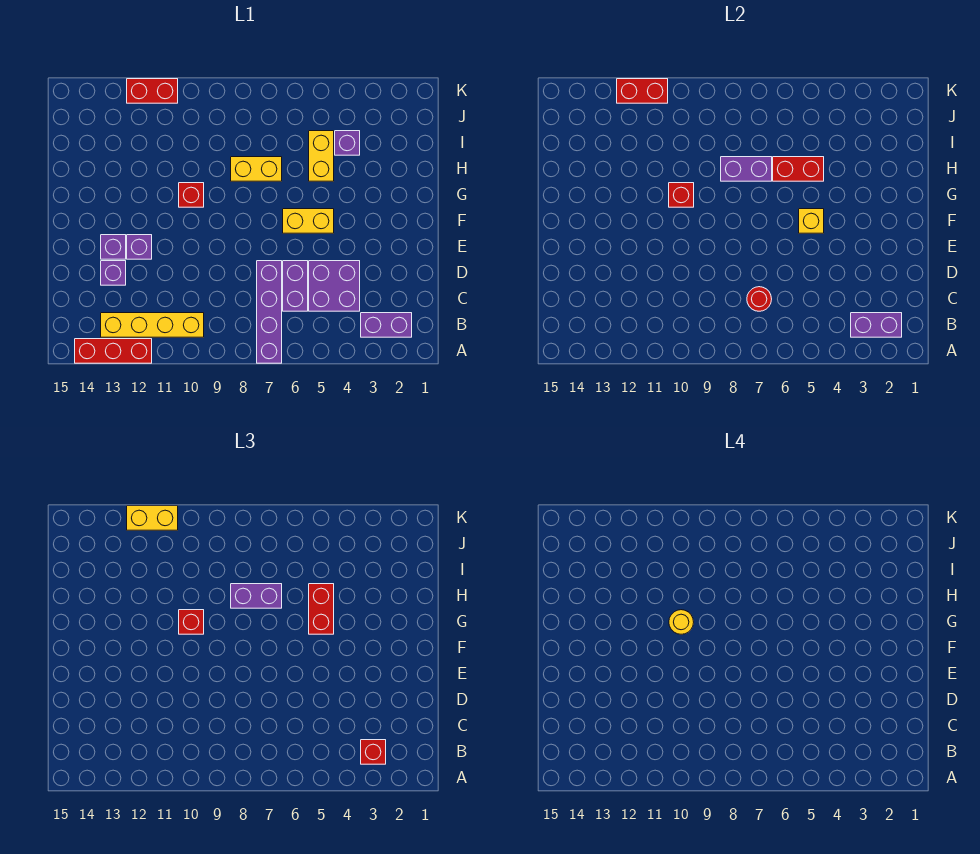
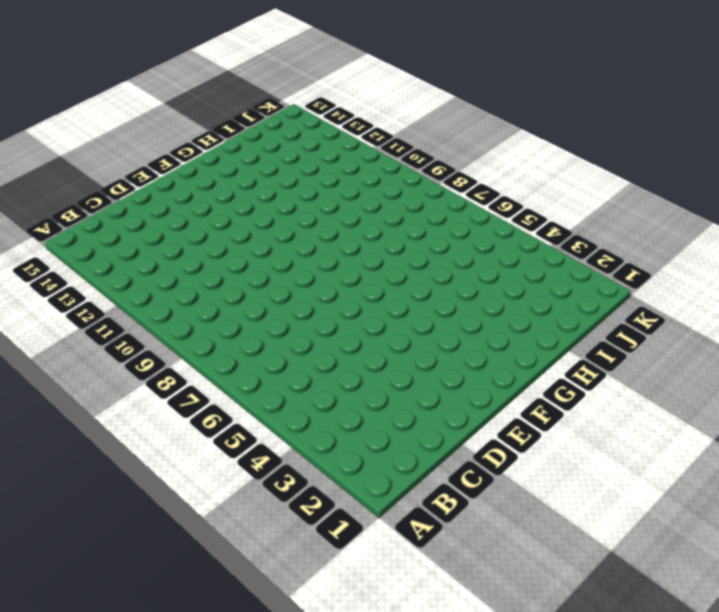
none -> purple 1x4 brick [257,261,282,363]
none -> red 1x3 brick [75,339,152,363]
none -> purple 1x2 brick [361,313,412,337]

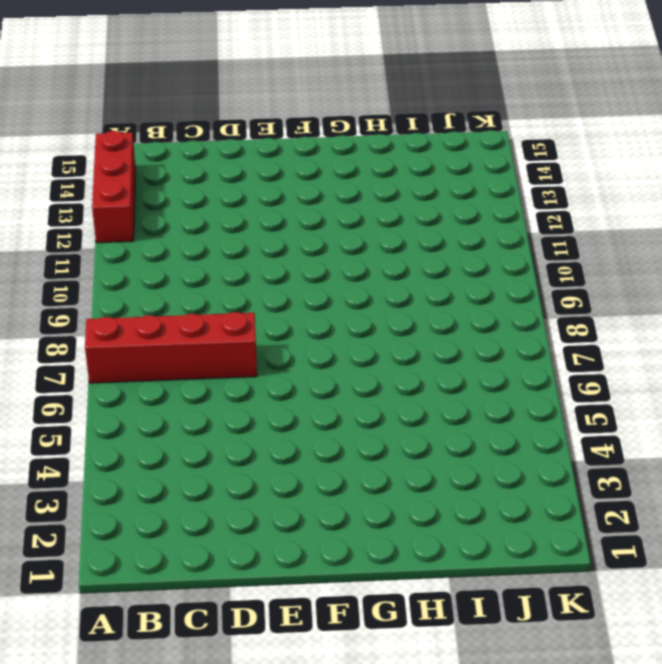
red 1x4 brick [85,312,257,383] -> purple 1x4 brick [257,261,282,363]
none -> purple 1x2 brick [361,313,412,337]
none -> yellow 1x4 brick [101,313,204,337]
none -> purple 2x2 brick [309,261,360,311]

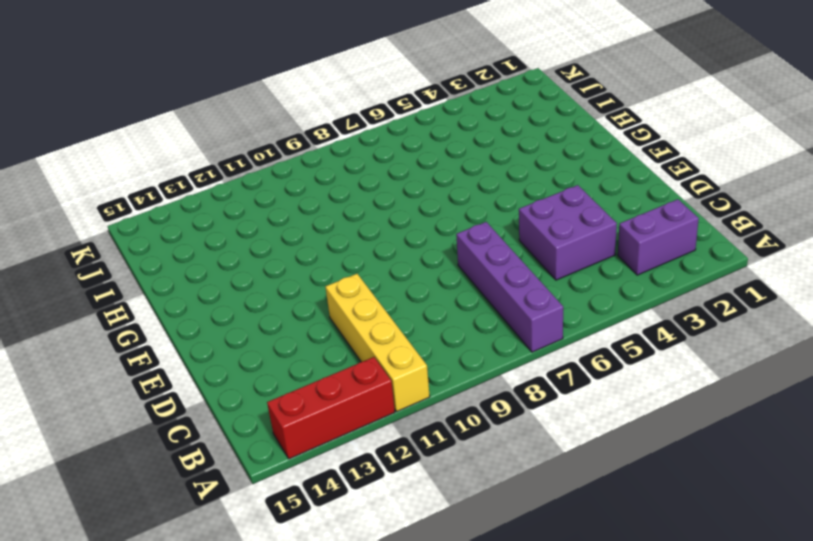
yellow 1x4 brick [325,274,430,411] -> yellow 1x4 brick turned to [101,313,204,337]
none -> purple 1x2 brick [283,261,308,311]
none -> purple 1x1 brick [101,261,126,285]
none -> purple 1x1 brick [127,235,152,259]

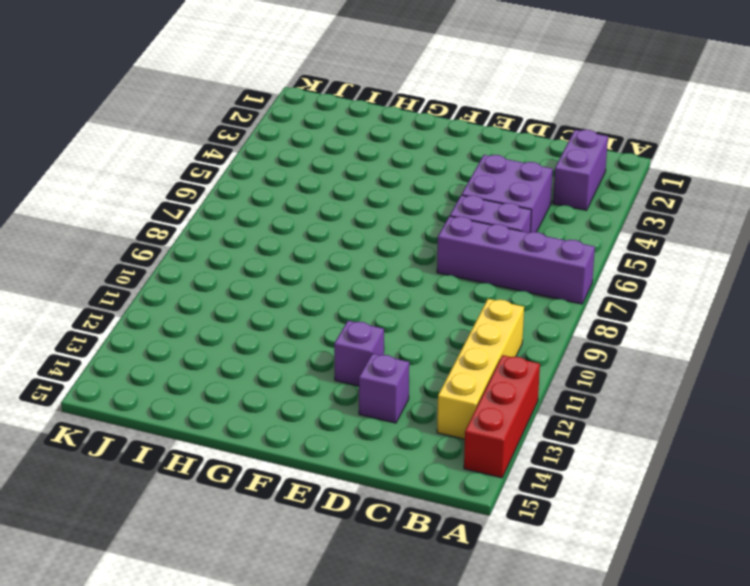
none -> purple 1x1 brick [101,235,126,259]
none -> yellow 1x2 brick [283,209,334,233]
none -> red 1x1 brick [179,183,204,207]

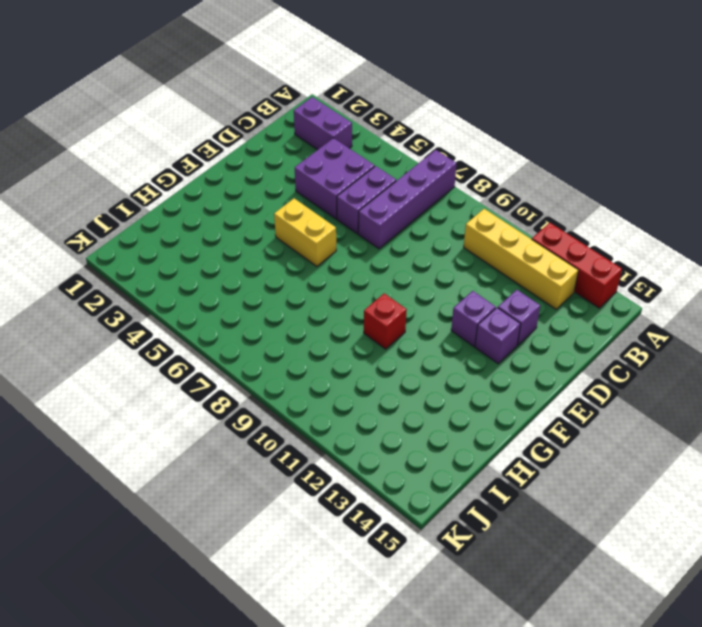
none -> yellow 1x2 brick [309,131,334,181]
none -> yellow 1x2 brick [231,157,282,181]
none -> purple 1x1 brick [335,131,360,155]

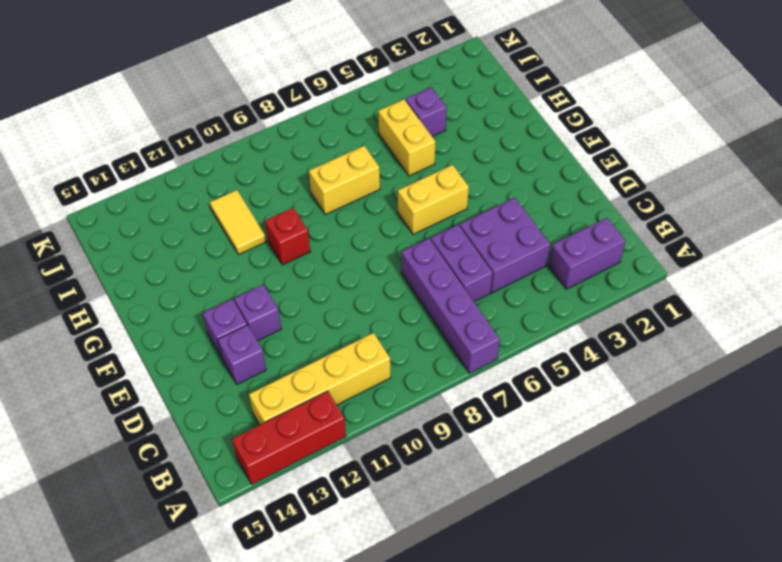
yellow 1x2 tile [210,190,266,255] -> none
none -> red 1x2 brick [127,79,178,103]
none -> purple 1x2 brick [851,313,902,337]
none -> red 1x1 round brick [747,287,772,311]

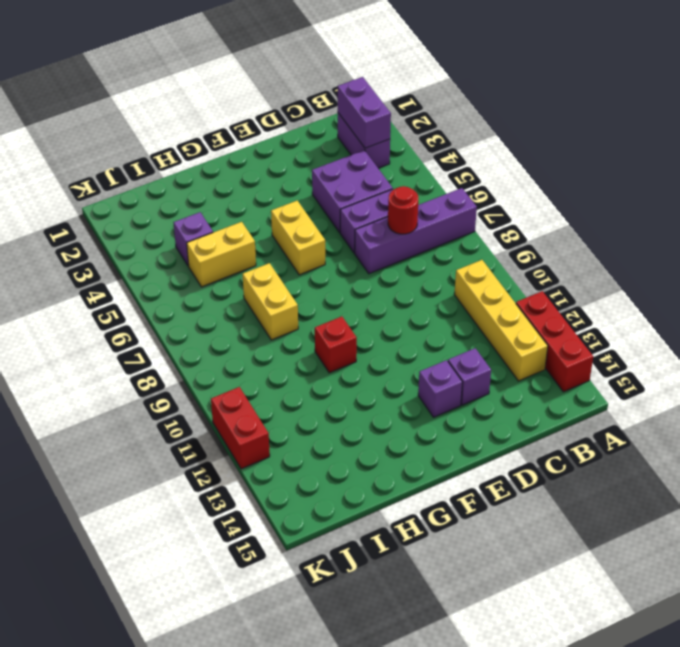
none -> purple 1x1 brick [127,235,152,259]
none -> yellow 1x1 brick [799,209,824,233]
none -> red 1x1 brick [669,183,694,207]

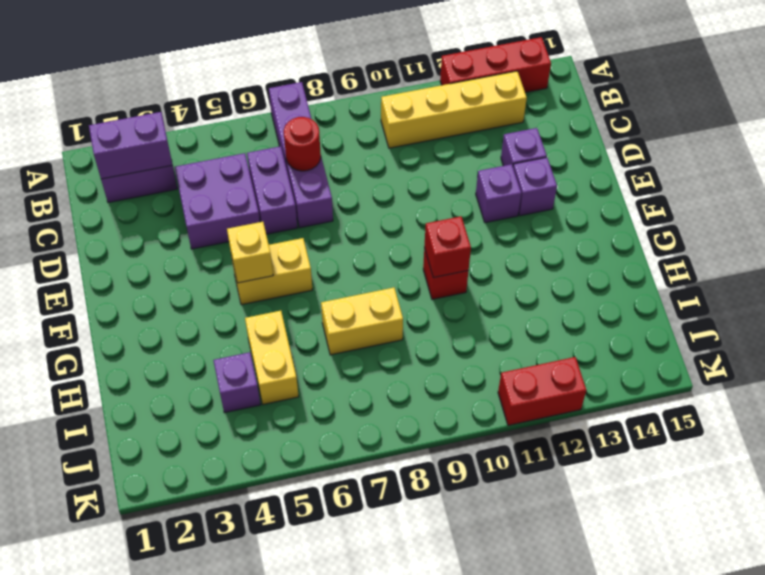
none -> red 1x2 brick [773,157,824,181]
none -> purple 1x2 brick [721,157,772,181]
none -> red 1x2 brick [617,79,668,103]

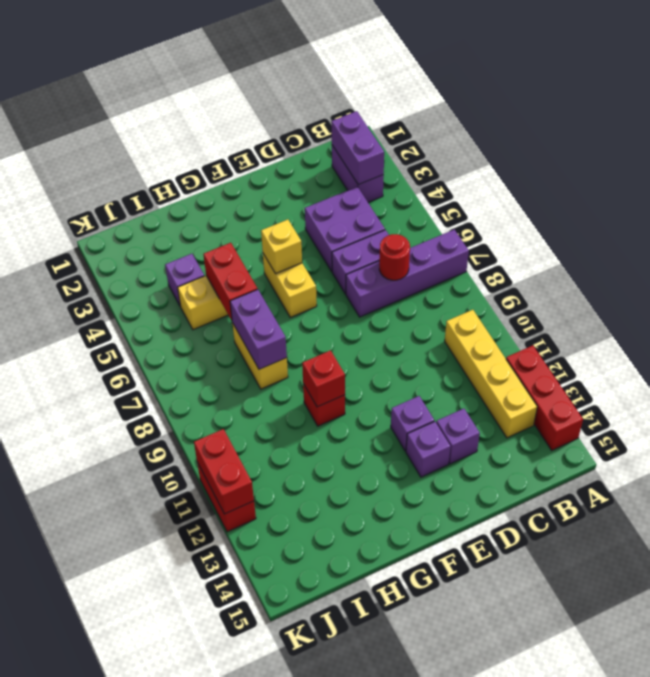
none -> red 1x1 brick [361,740,386,764]
none -> red 1x2 brick [309,584,334,634]
none -> red 1x1 brick [179,610,204,634]

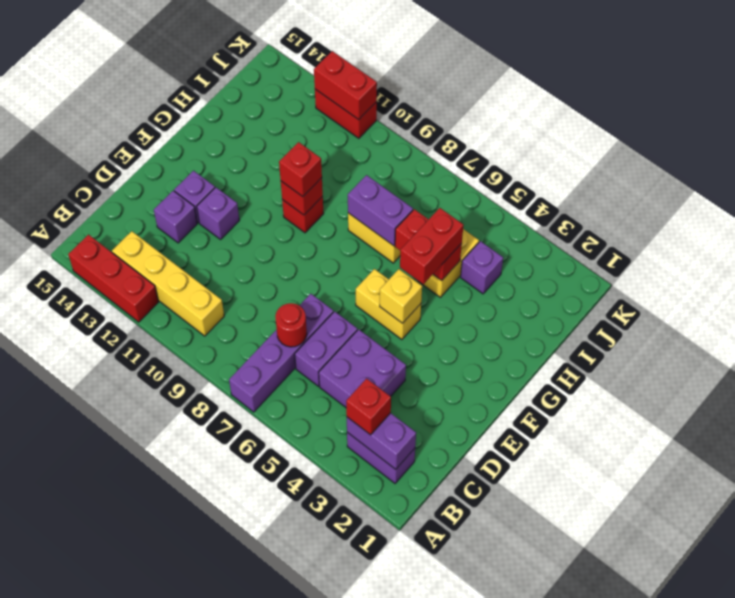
none -> purple 1x2 brick [231,584,282,608]
none -> yellow 1x2 brick [127,506,178,530]
none -> yellow 1x1 round brick [669,610,694,634]

